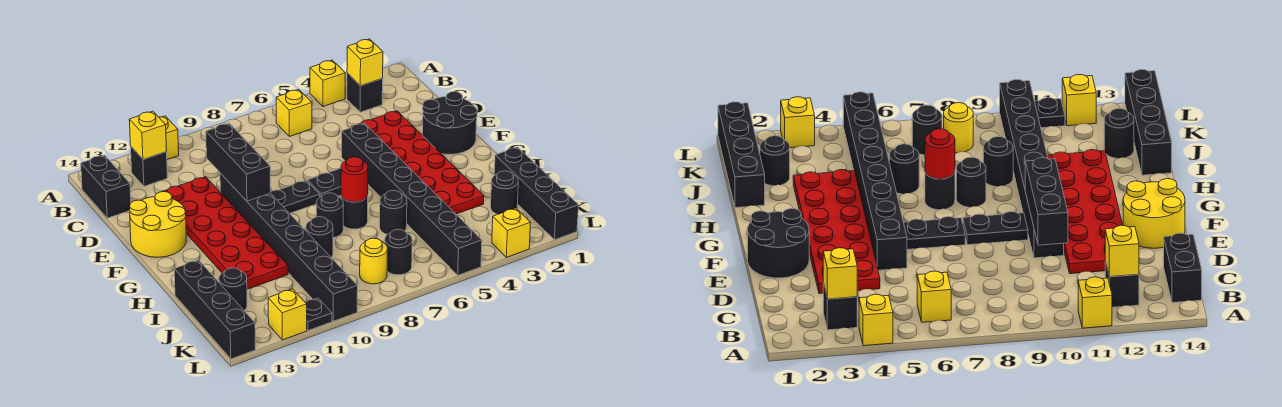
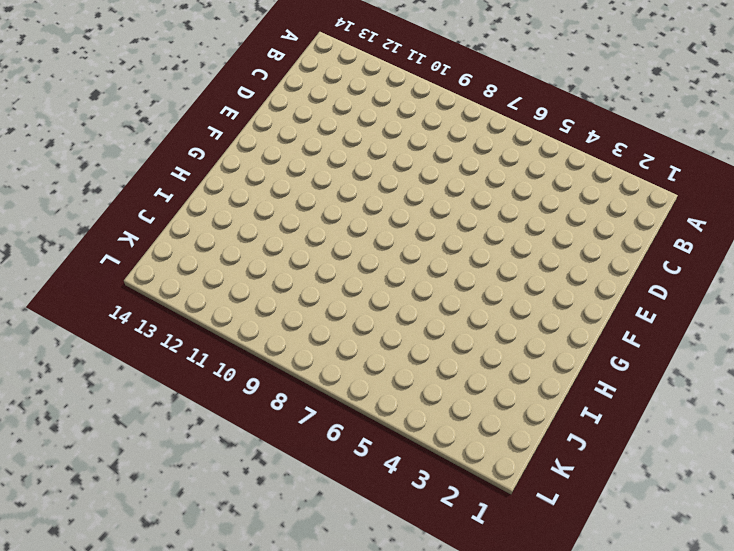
none -> yellow 1x1 brick [310,60,345,107]
none -> yellow 1x1 brick [159,116,179,160]
none -> black 1x1 brick [347,73,383,112]
none -> yellow 1x1 brick [276,90,312,137]

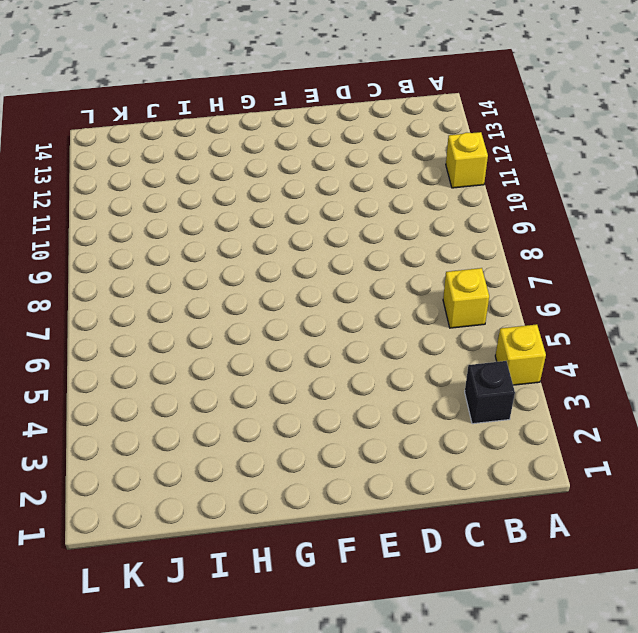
none -> black 1x1 brick [131,147,167,186]
none -> black 1x2 brick [81,155,131,218]
none -> red 2x6 plate [352,111,484,214]
none -> red 2x6 plate [163,177,288,289]

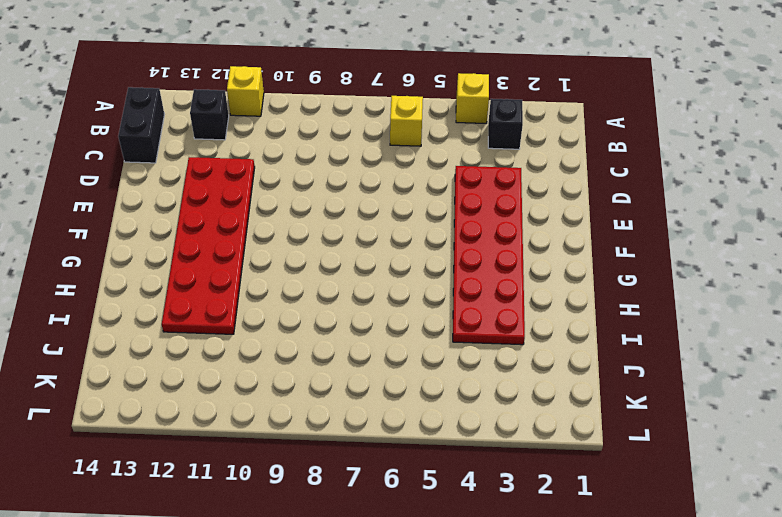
none -> black 2x2 round brick [422,92,477,154]
none -> black 1x8 brick [342,123,482,275]
none -> black 1x8 brick [220,173,358,321]
none -> yellow 2x2 round brick [130,192,186,257]

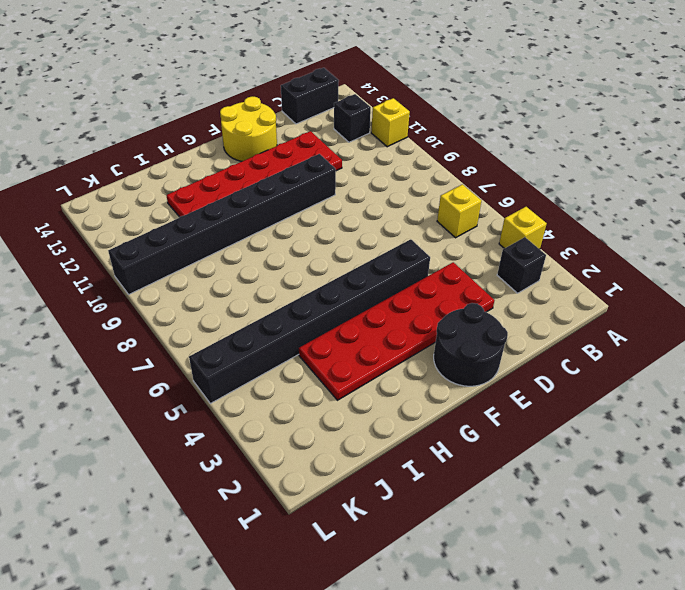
none -> black 1x2 plate [307,168,341,197]
none -> black 1x2 plate [271,181,320,213]
none -> black 1x1 round brick [341,196,368,229]
none -> black 1x1 round brick [316,193,343,238]

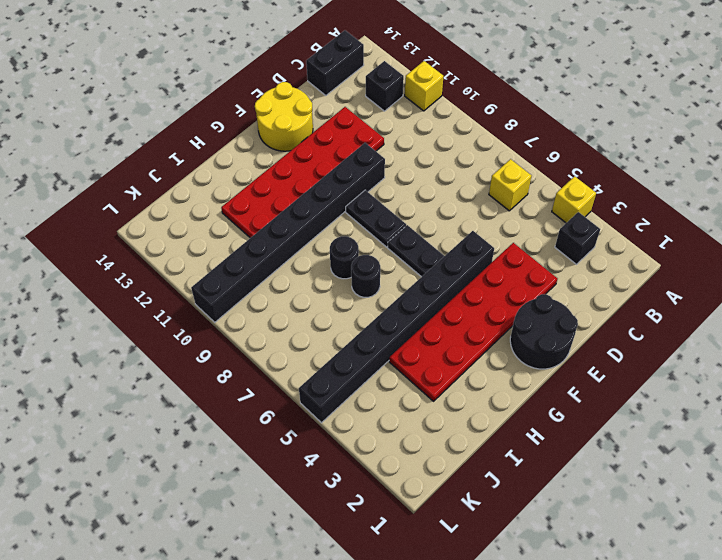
none -> black 1x4 brick [494,147,579,240]
none -> black 1x1 round brick [380,190,407,234]
none -> black 1x1 round brick [306,217,333,257]
none -> black 1x4 brick [174,260,255,359]

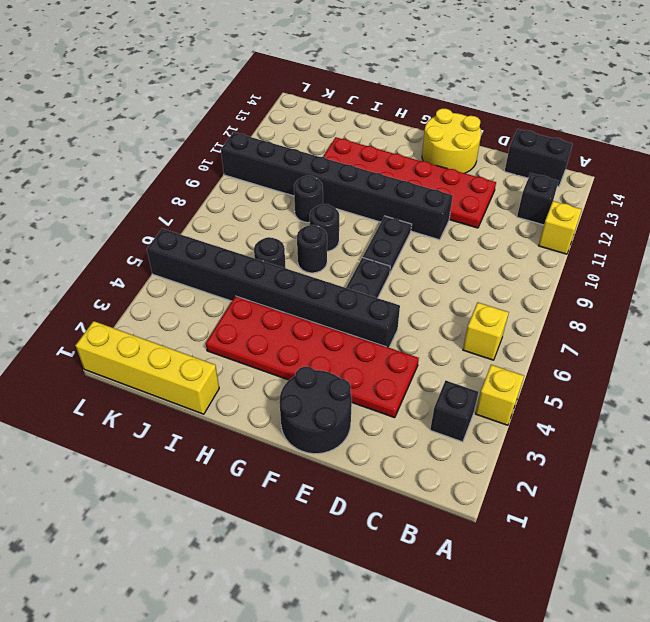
yellow 1x4 brick [75,321,219,414] -> black 1x4 brick [494,147,579,240]
none -> black 1x4 brick [174,260,255,359]
none -> black 1x1 round brick [491,171,518,214]
none -> black 1x1 round brick [219,268,247,310]
none -> black 1x1 round brick [385,229,412,275]

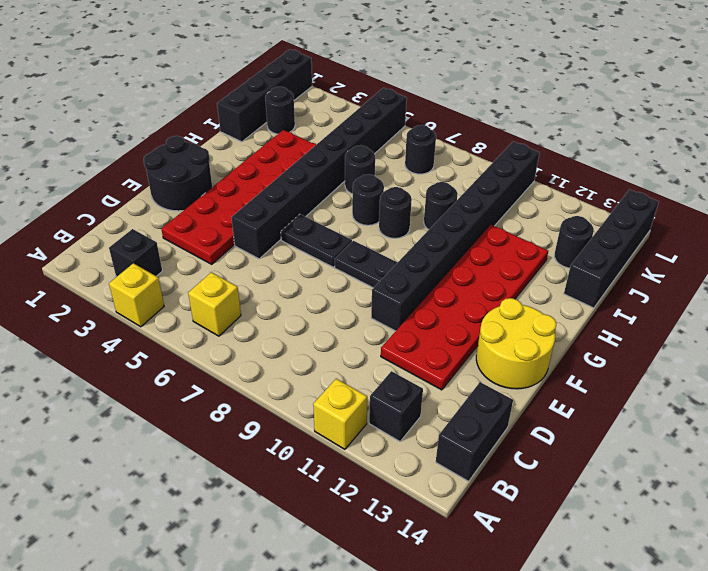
none -> yellow 1x1 round brick [360,238,387,284]
none -> yellow 1x1 brick [492,208,531,257]
none -> black 1x1 plate [305,298,332,331]
none -> yellow 1x1 brick [268,289,307,340]

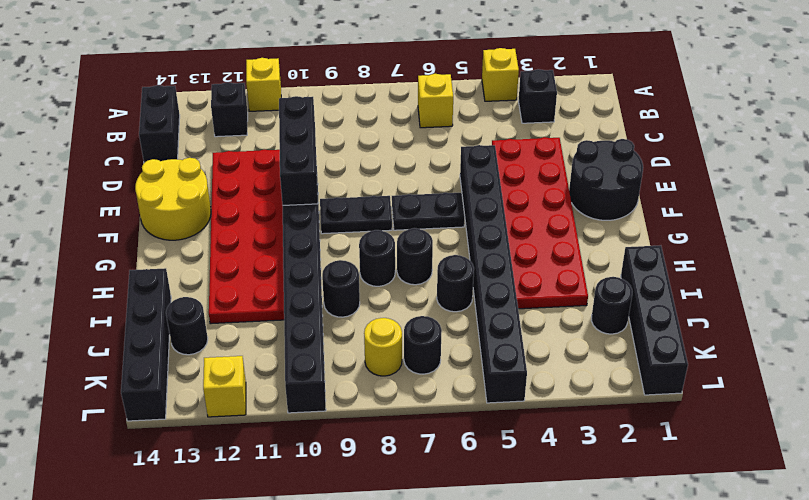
none -> yellow 1x1 brick [492,208,531,257]
none -> black 1x1 plate [305,298,332,331]
none -> yellow 1x1 brick [347,39,383,86]
none -> yellow 1x1 brick [129,111,167,160]

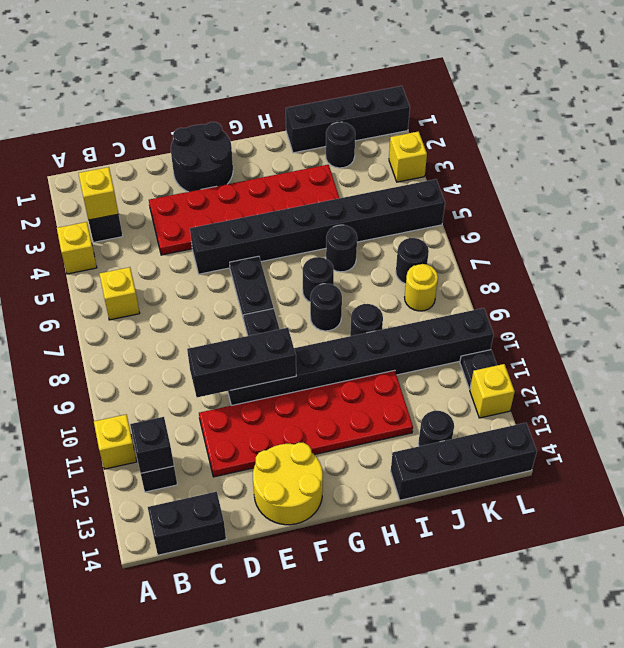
black 1x1 brick [130,417,174,473] -> yellow 1x1 brick [129,111,167,160]
none -> red 1x1 round brick [341,157,368,202]

